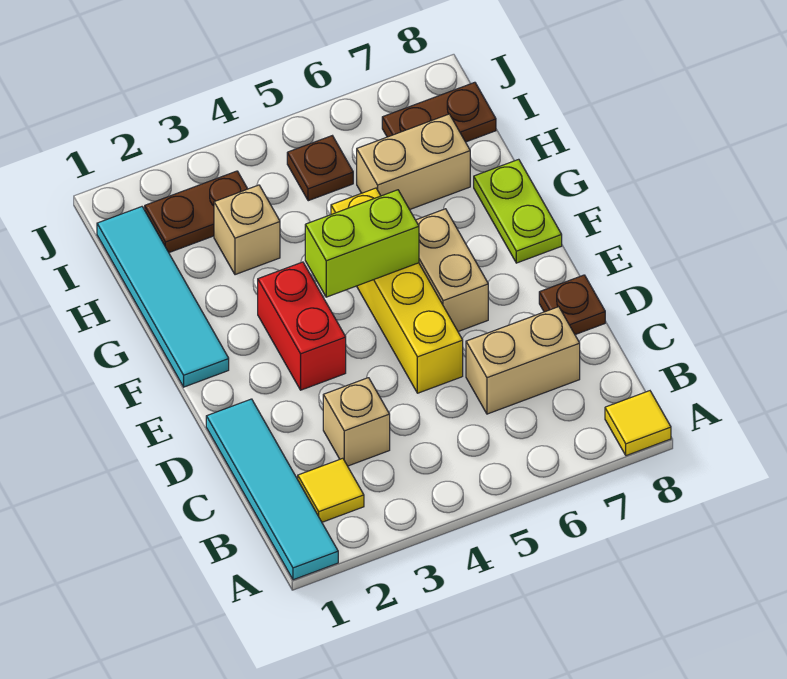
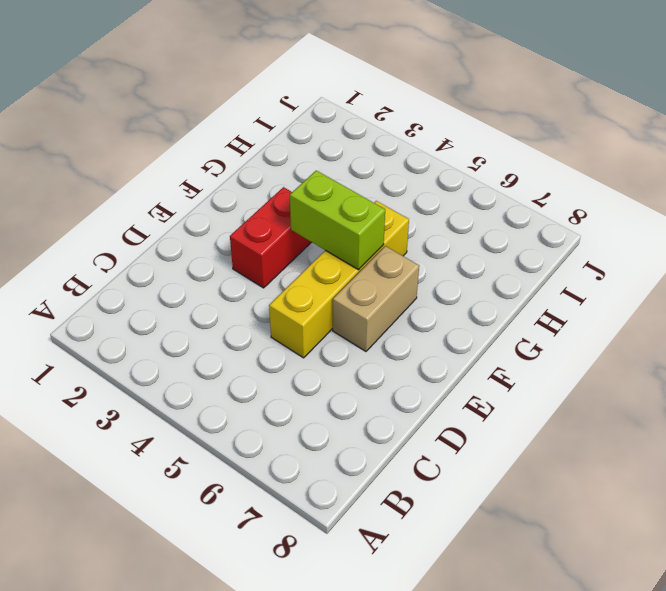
none -> cyan 1x4 tile [206,399,338,580]
none -> yellow 1x1 tile [605,391,671,456]
none -> yellow 1x1 tile [298,458,364,522]

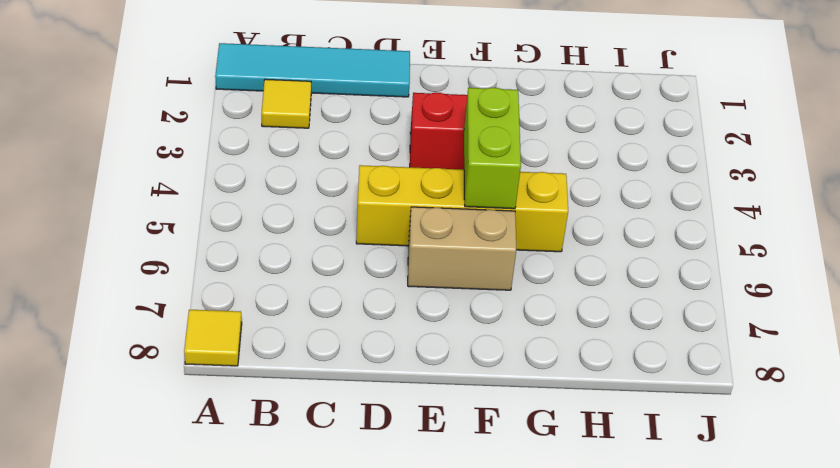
none -> tan 1x1 brick [323,378,390,466]
none -> tan 1x2 brick [466,307,580,414]
none -> brown 1x1 plate [539,275,605,335]

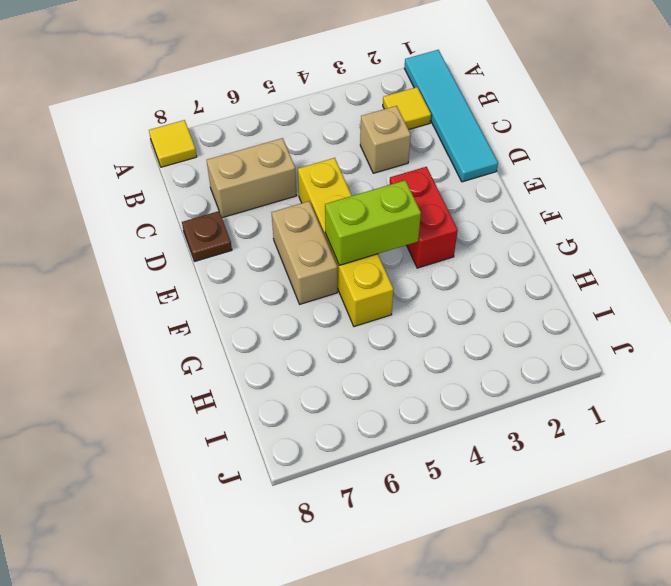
none -> cyan 1x4 tile [97,207,229,387]
none -> lime 1x2 plate [474,159,562,263]
none -> tan 1x1 brick [214,185,280,275]

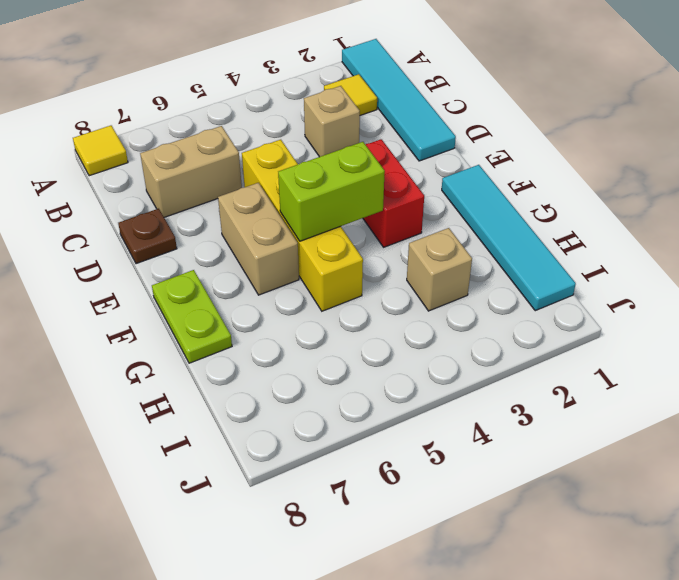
none -> tan 1x2 brick [357,114,470,210]
none -> brown 1x2 plate [145,171,247,253]
none -> brown 1x1 plate [287,136,353,201]

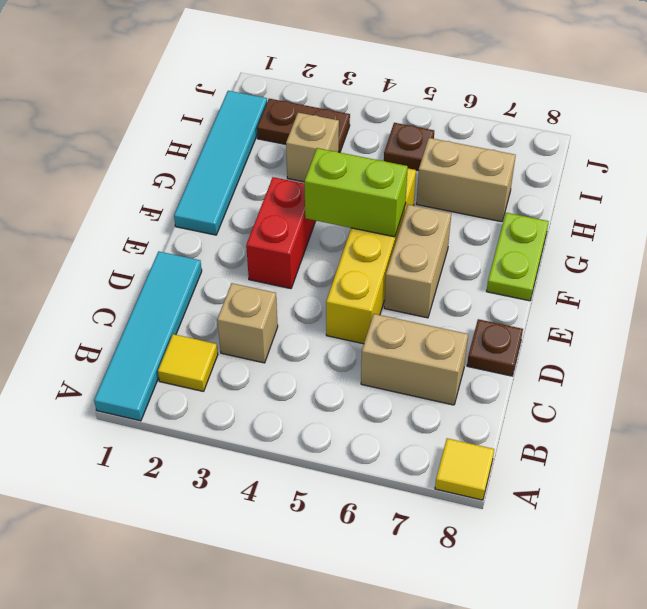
none -> brown 1x2 plate [382,82,496,142]

